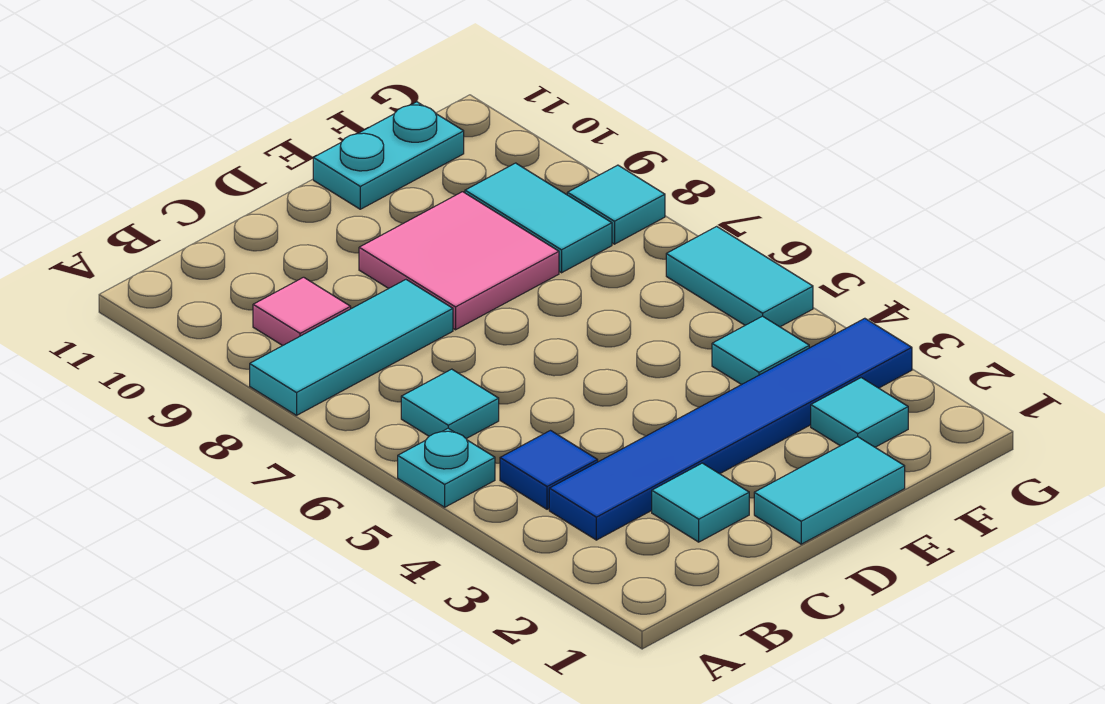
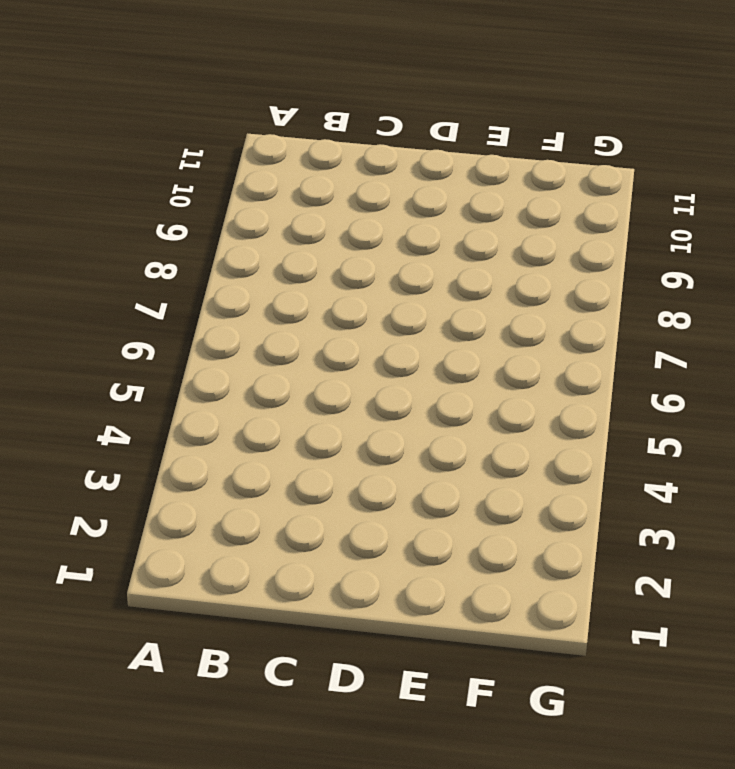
none -> cyan 1x1 plate [398,428,495,507]
none -> cyan 1x3 tile [250,280,453,415]
none -> blue 1x6 tile [549,318,912,540]

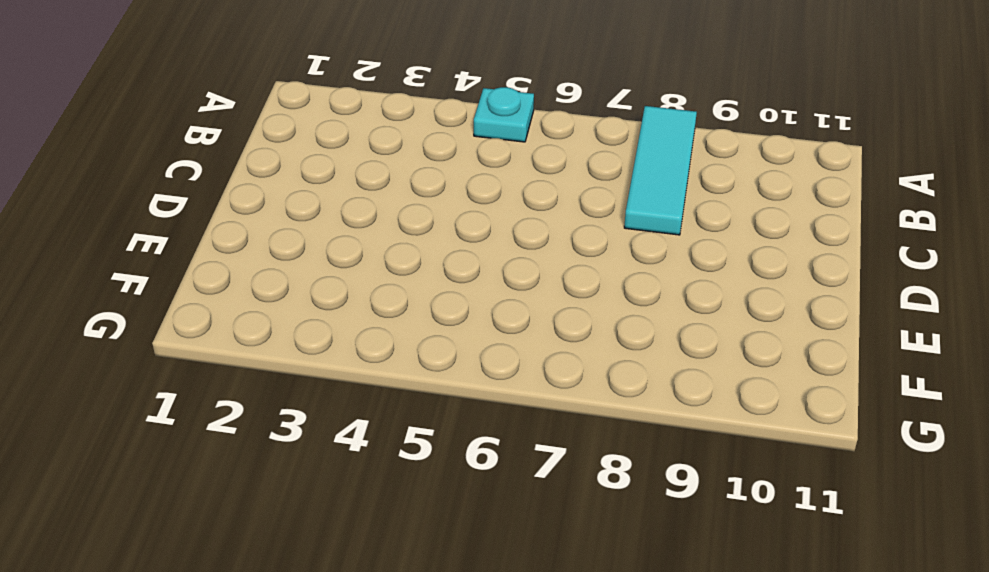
none -> blue 1x6 tile [549,318,912,540]
none -> blue 1x1 tile [500,431,598,509]
none -> cyan 1x1 tile [401,369,499,439]

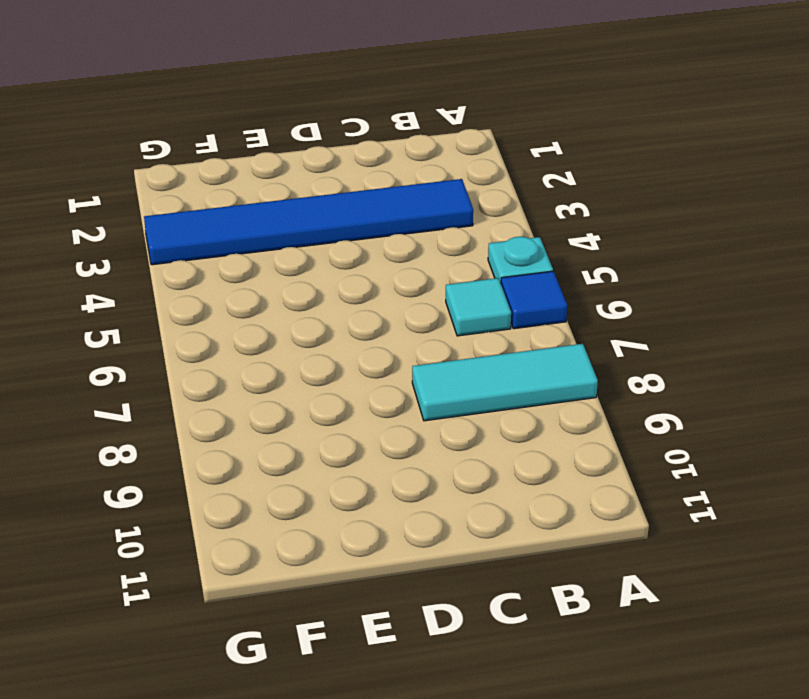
blue 1x1 tile [501,271,567,329] -> blue 1x1 tile moved to [500,431,598,509]
none -> pink 1x1 tile [253,277,351,346]
none -> cyan 1x1 tile [652,463,749,542]
none -> cyan 1x2 tile [754,437,905,544]

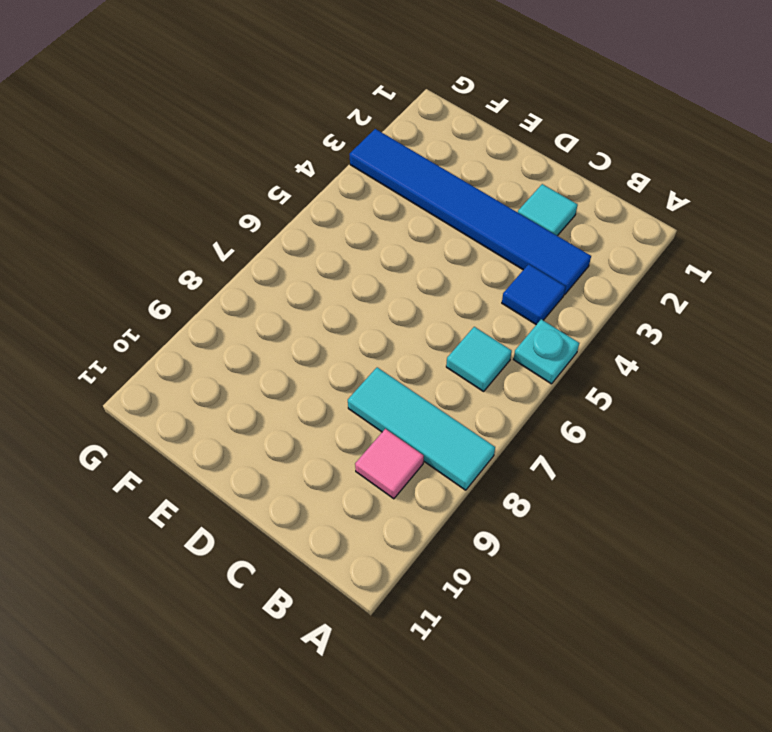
none -> cyan 1x2 tile [754,437,905,544]
none -> pink 2x2 tile [359,192,559,330]
none -> cyan 1x2 plate [313,102,464,209]

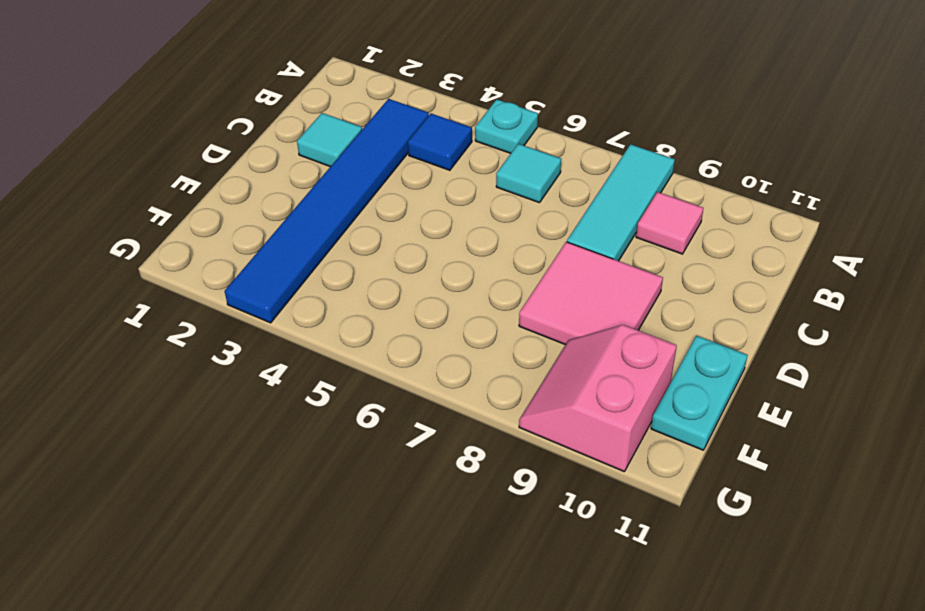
pink 2x2 slope [519,325,677,472] -> cyan 1x2 tile [465,163,612,273]
none -> cyan 1x2 tile [754,437,905,544]
none -> cyan 1x1 tile [811,378,908,447]
none -> cyan 1x1 tile [712,316,809,385]

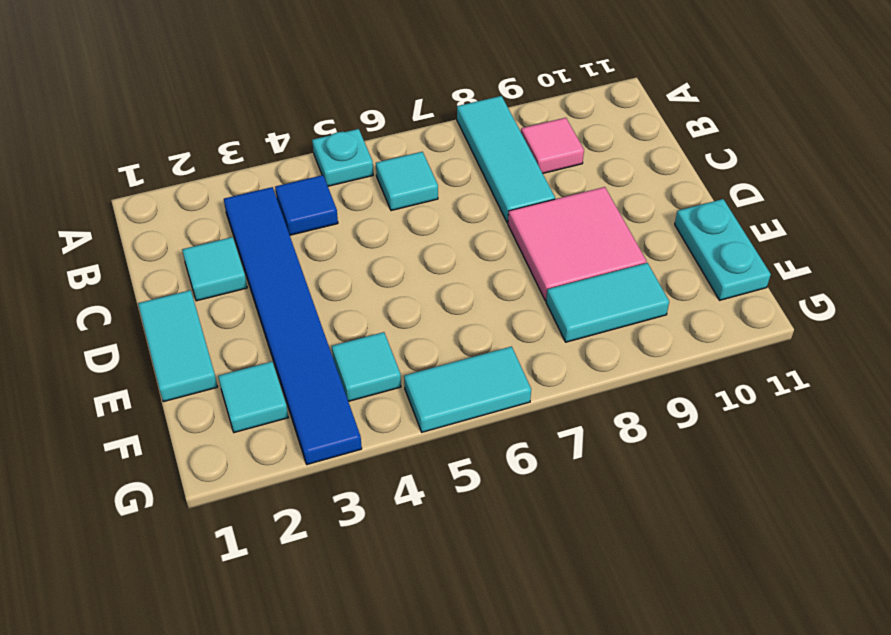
none -> cyan 1x1 tile [567,165,665,244]

